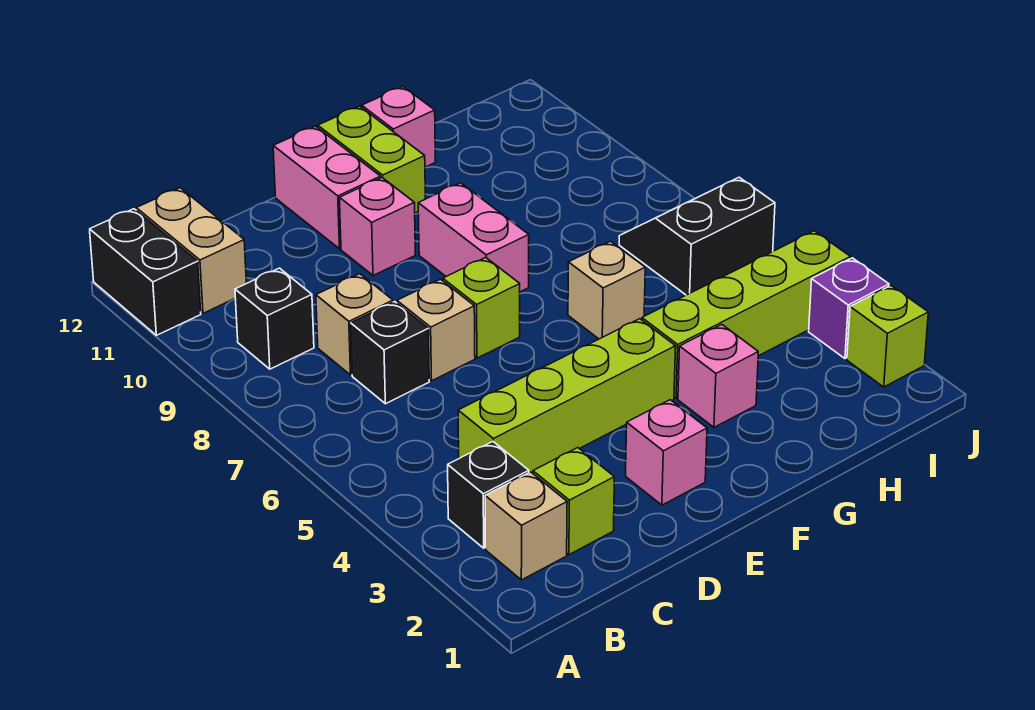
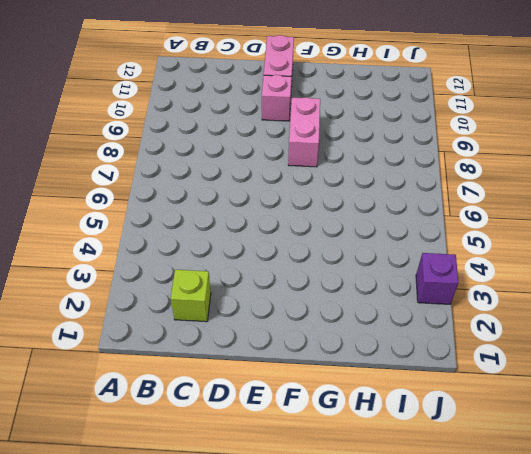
none -> black 1x2 brick [90,209,201,335]
none -> tan 1x1 brick [485,472,567,580]
none -> black 1x1 brick [448,442,529,548]

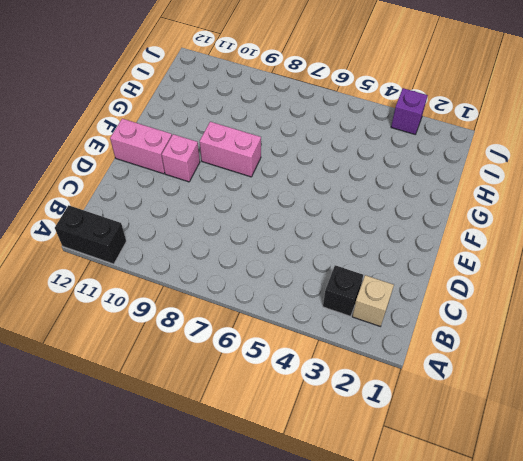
none -> black 1x1 brick [235,268,314,369]
none -> tan 1x2 brick [136,188,246,313]
none -> lime 1x1 brick [533,448,614,555]

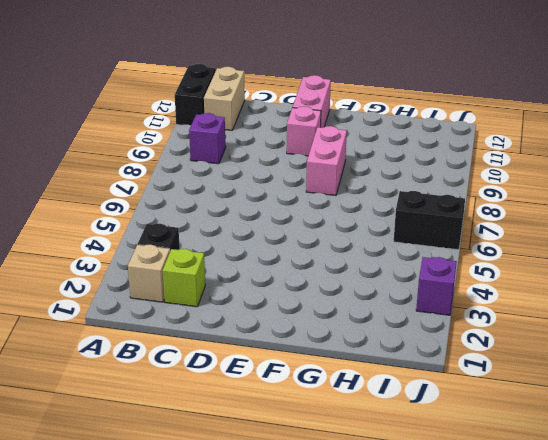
purple 1x1 brick [189,113,226,164] -> black 1x1 brick [235,268,314,369]
none -> lime 1x4 brick [458,319,676,473]
none -> black 1x1 brick [351,302,429,404]
none -> tan 1x1 brick [316,274,393,375]

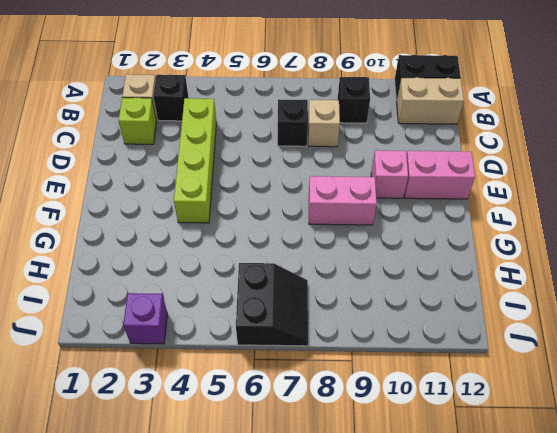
none -> tan 1x1 brick [397,279,475,381]
none -> pink 1x1 brick [626,400,707,505]
none -> lime 1x1 brick [443,258,520,358]

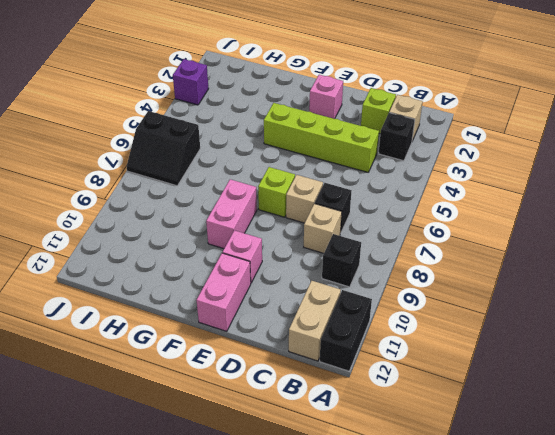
none -> lime 1x2 brick [318,106,425,213]
none -> pink 1x1 brick [678,325,758,427]
none -> lime 1x4 brick [642,231,850,398]

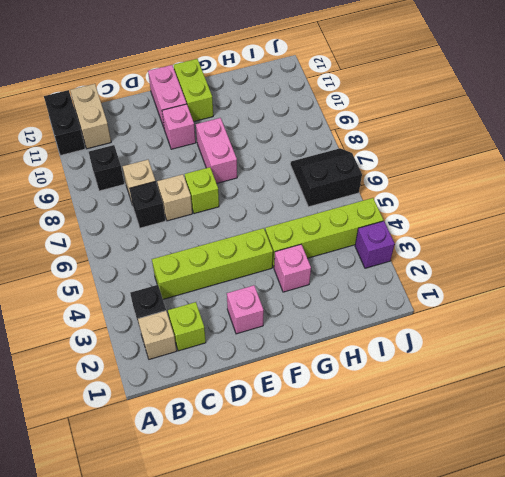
none -> tan 1x1 brick [568,241,645,339]
none -> pink 1x1 brick [362,87,436,167]
none -> lime 1x1 brick [847,286,928,387]

